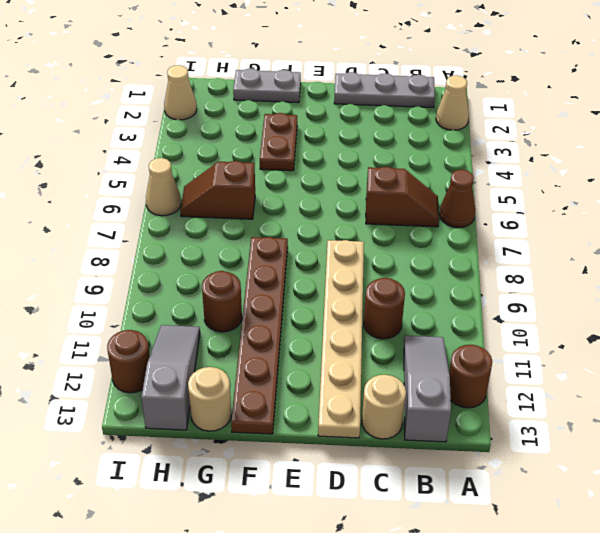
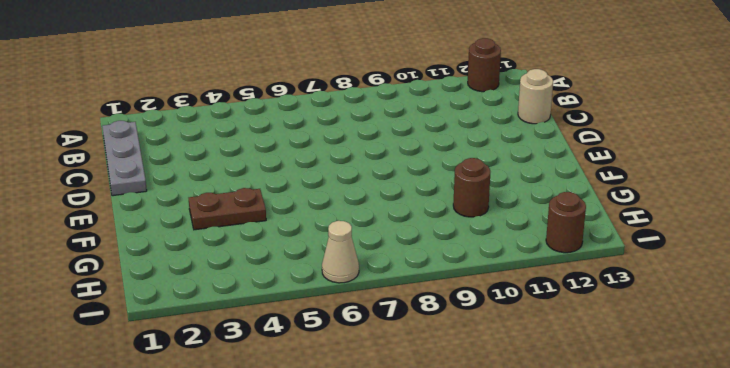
none -> tan 1x1 cone [436,75,469,130]
none -> brown 1x1 cone [440,170,475,228]
none -> brown 1x2 slope [366,167,439,227]

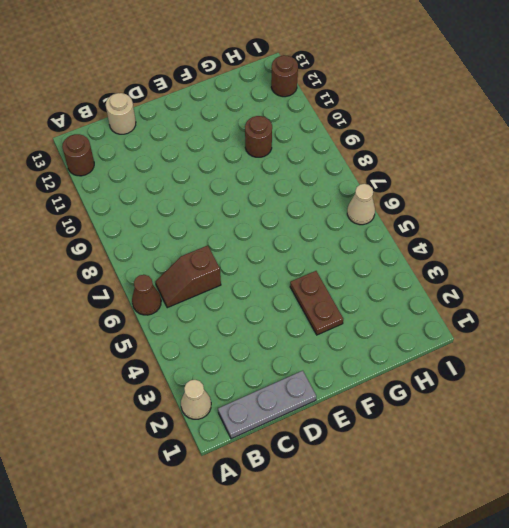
none -> grey 1x3 slope [404,336,451,442]
none -> brown 1x1 round brick [364,278,405,339]
none -> tan 1x6 plate [318,240,364,438]

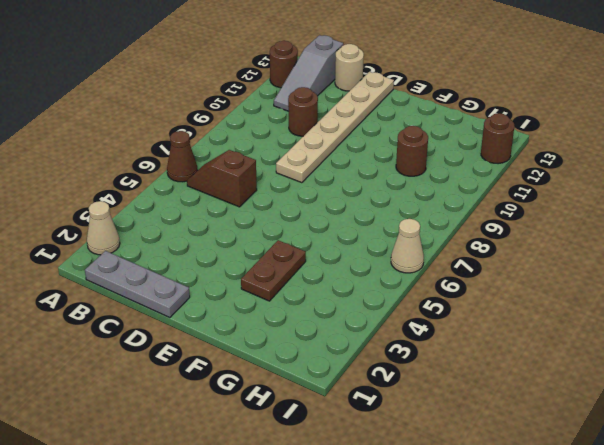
none -> grey 1x2 plate [233,69,301,103]
none -> brown 1x6 plate [231,237,288,434]
none -> brown 1x2 slope [180,161,255,219]

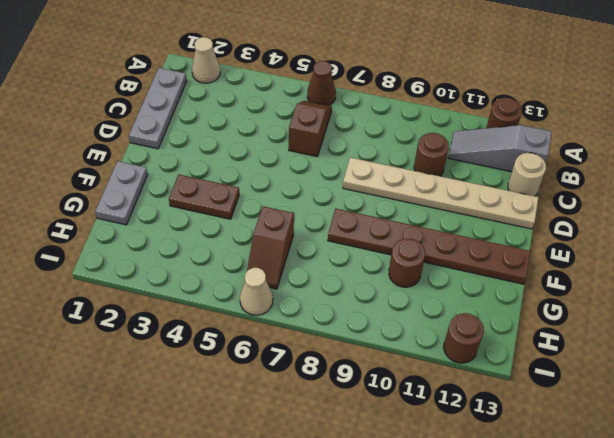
none -> tan 1x1 round brick [188,367,231,431]
none -> grey 1x3 slope [141,325,200,430]
none -> tan 1x1 cone [164,65,197,120]

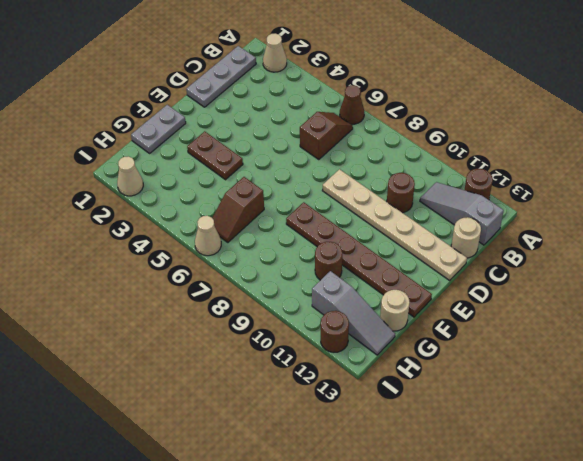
grey 1x3 slope [312,271,395,355] -> grey 1x3 slope turned to [141,325,200,430]

